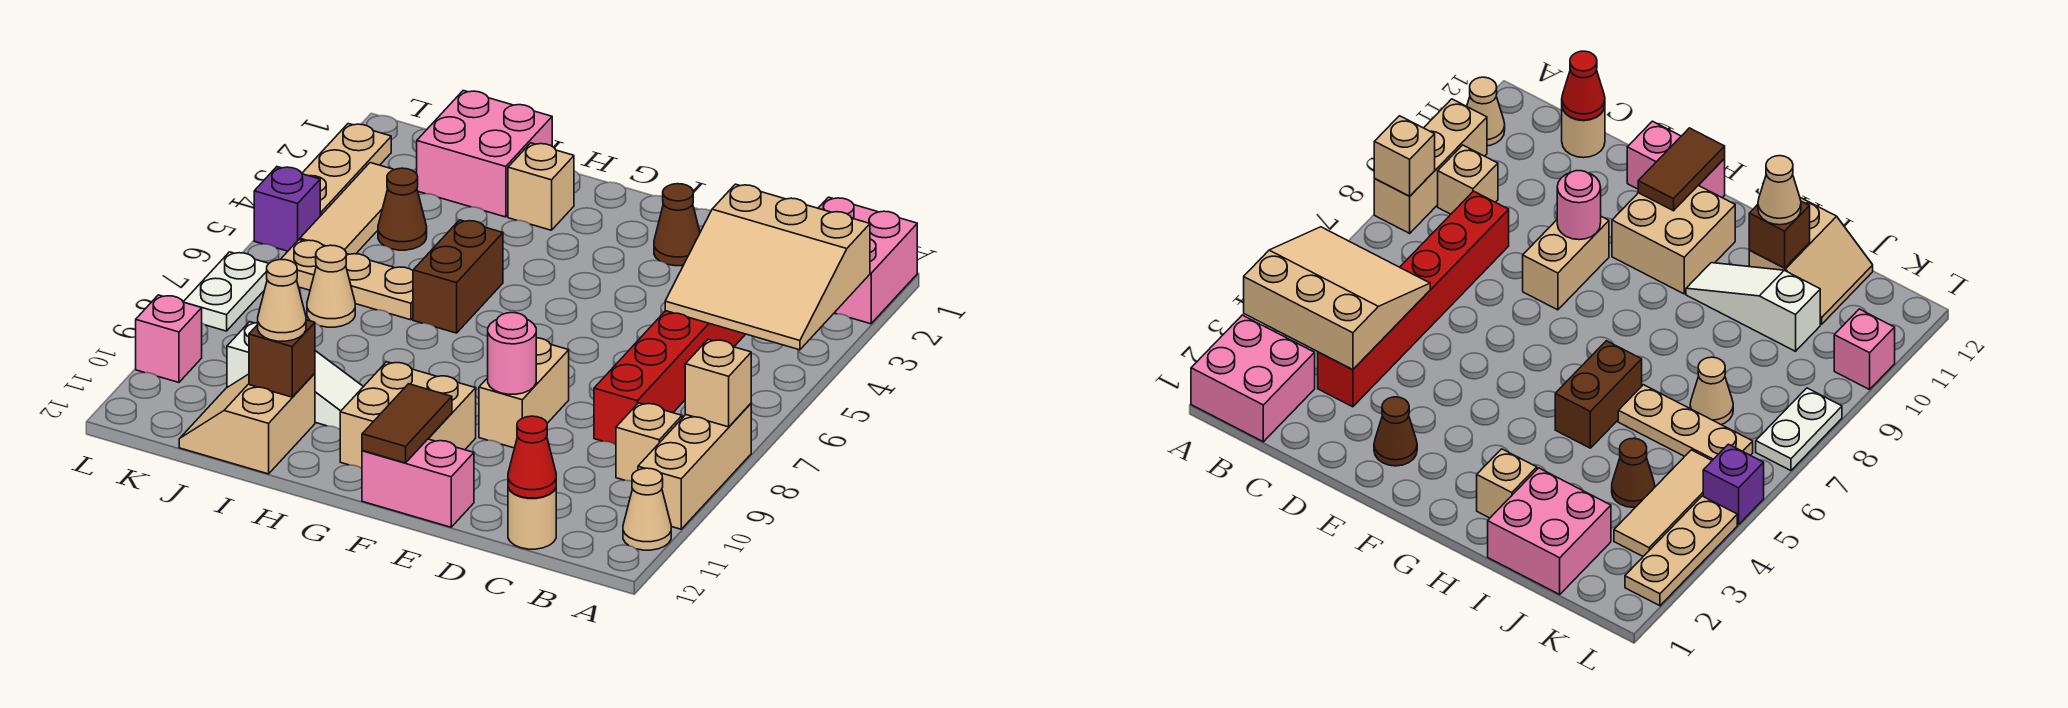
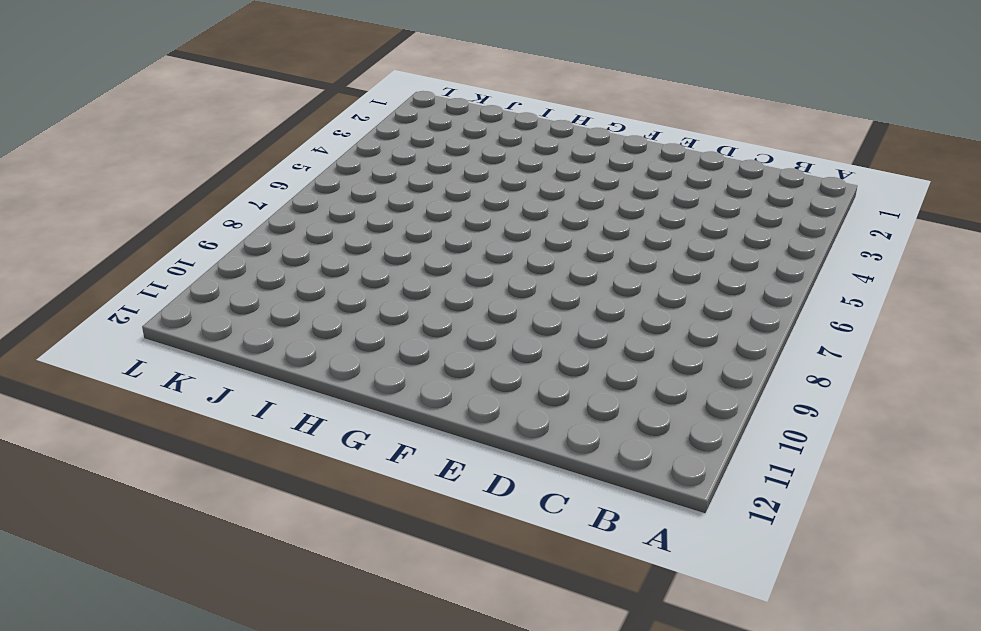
none -> pink 2x2 brick [818,197,917,324]
none -> tan 1x3 brick [638,404,751,529]
none -> tan 1x1 cone [623,468,671,550]
none -> tan 1x1 brick [616,403,682,481]

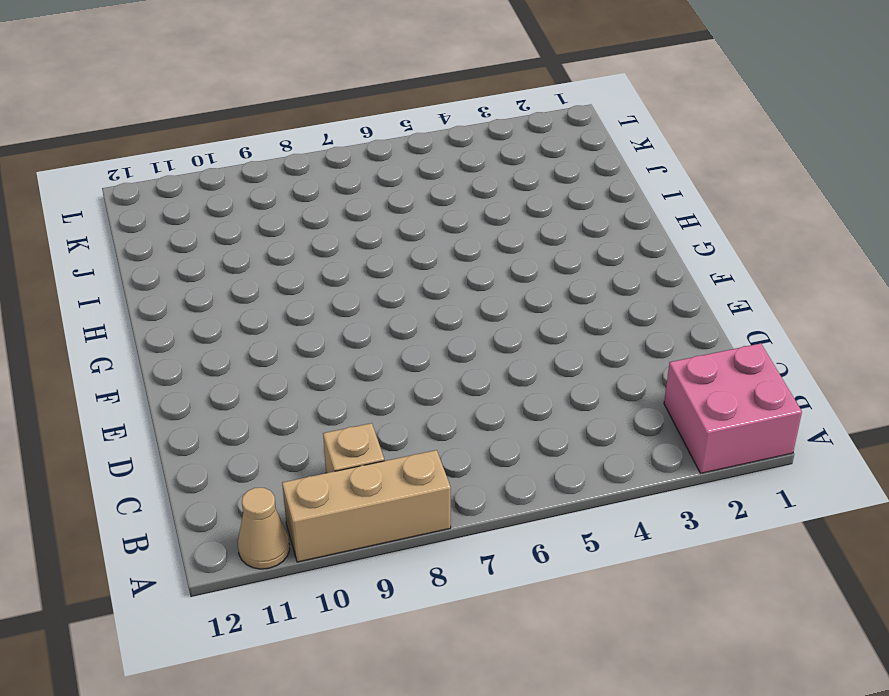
none -> red 1x6 brick [594,311,745,445]
none -> tan 1x1 round brick [508,488,556,549]
none -> brown 1x1 cone [654,184,700,266]
none -> tan 1x2 brick [479,338,569,448]

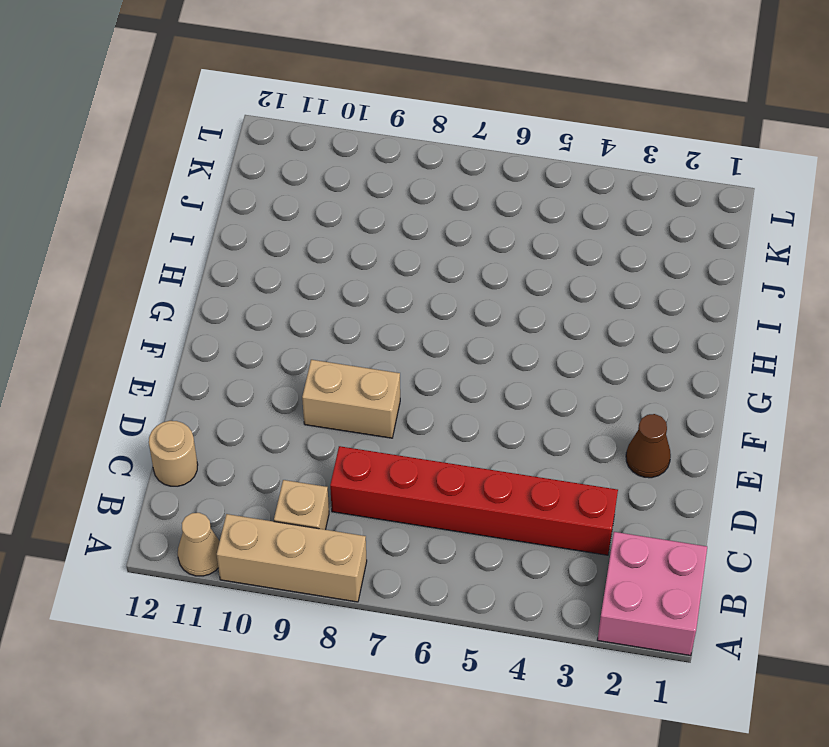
none -> pink 1x2 brick [362,439,474,527]
none -> tan 2x2 brick [340,362,476,468]
none -> tan 1x1 brick [508,143,574,230]
none -> brown 1x2 brick [413,220,503,333]

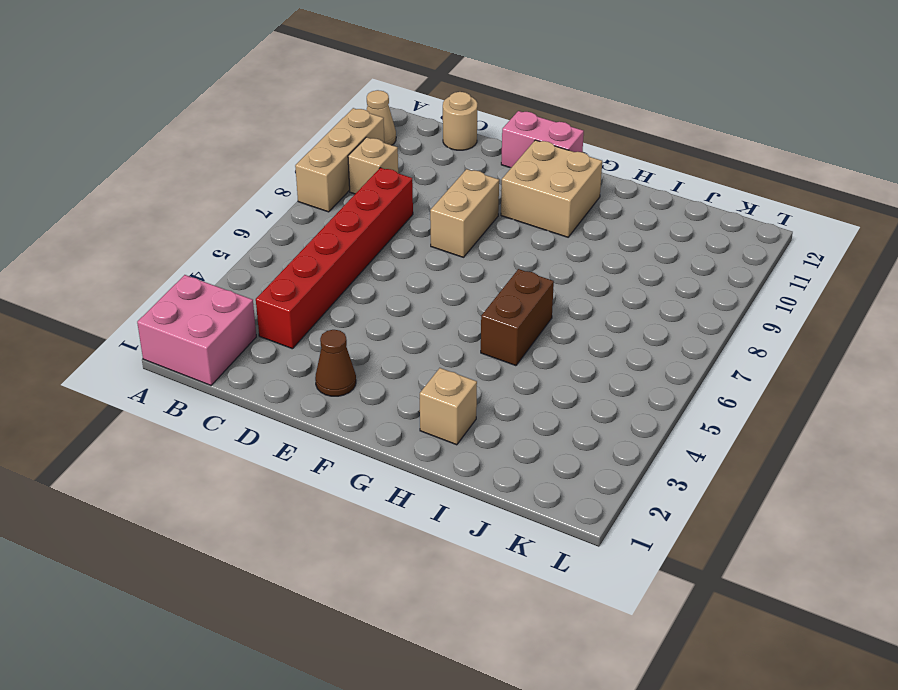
none -> white 1x3 slope [227,322,363,429]
none -> pink 2x2 brick [417,91,552,217]
none -> tan 1x3 plate [280,240,413,320]
none -> tan 2x2 slope [179,373,315,474]

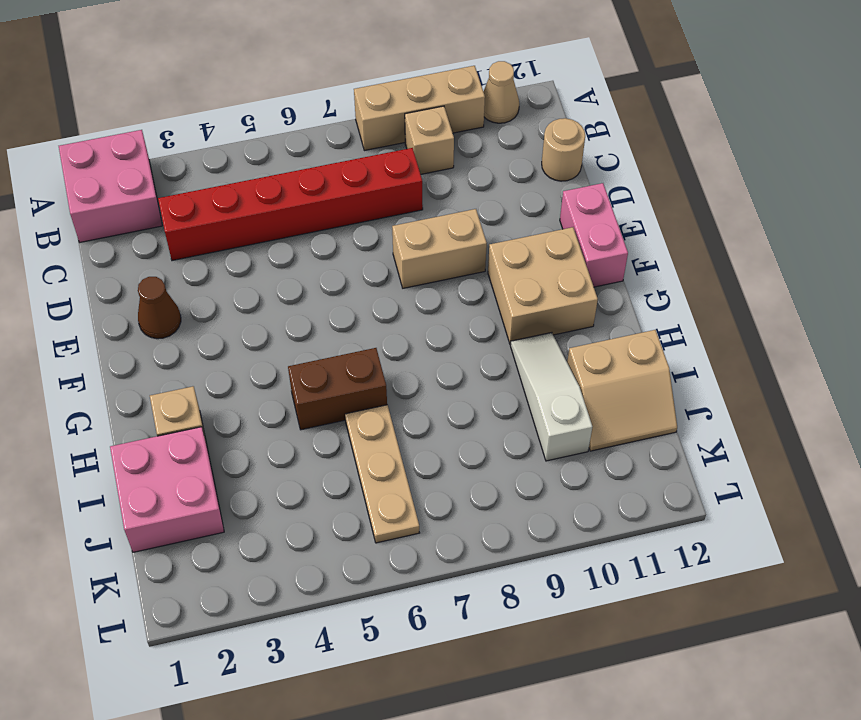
none -> brown 1x1 cone [378,168,427,250]
none -> tan 1x1 cone [307,245,355,327]
none -> tan 1x3 tile [300,163,394,254]
none -> tan 1x3 plate [302,124,391,216]

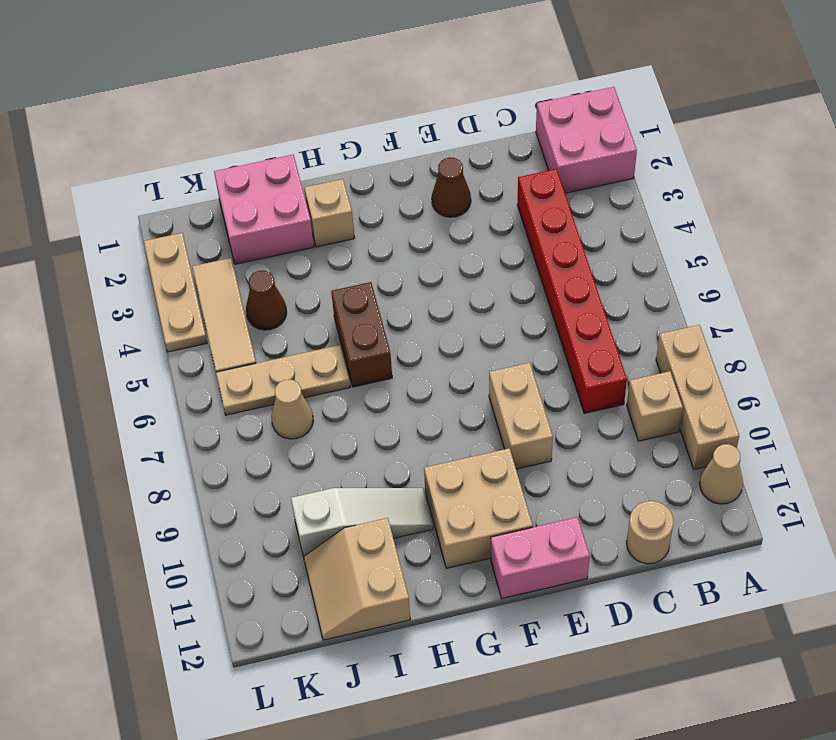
none -> purple 1x1 brick [254,167,320,251]
none -> white 1x2 plate [184,252,269,331]
none -> pink 1x1 brick [136,295,202,382]
none -> tan 3x3 slope [665,184,870,350]

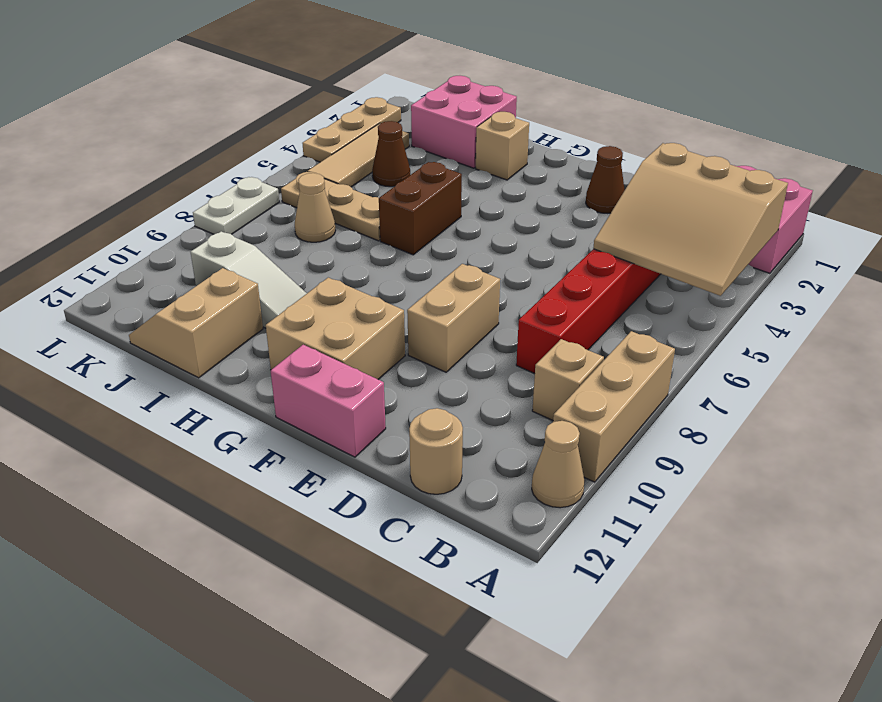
none -> purple 1x1 brick [254,167,320,251]
none -> pink 1x1 brick [136,295,202,382]
none -> tan 1x1 brick [685,340,751,427]
none -> red 1x1 cone [508,416,556,498]

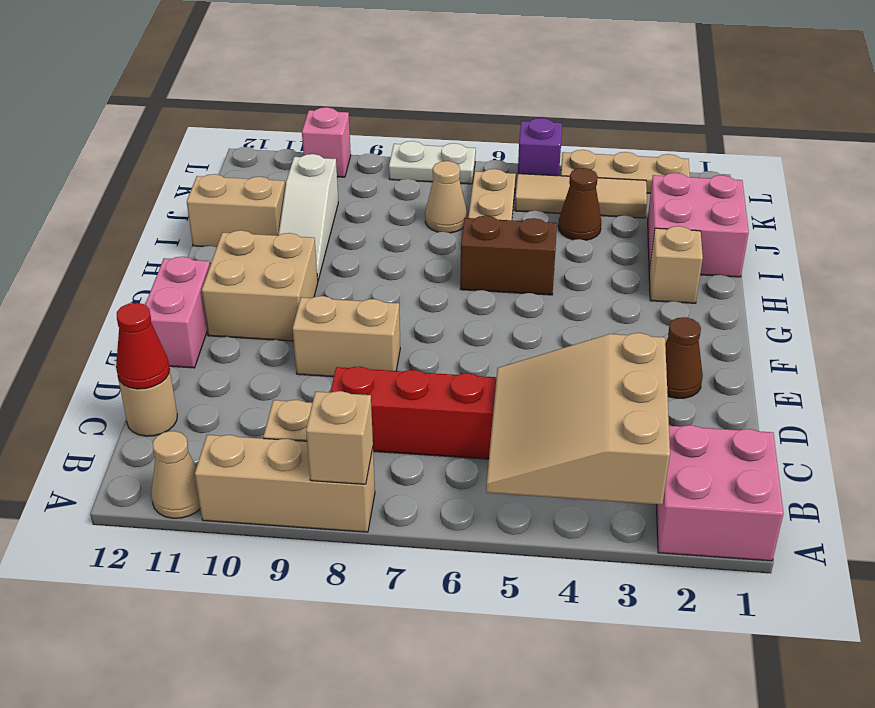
none -> pink 1x1 round brick [488,313,536,394]
none -> brown 1x2 tile [362,384,452,463]
none -> brown 1x1 brick [249,320,315,397]
none -> tan 1x1 cone [258,259,306,341]

